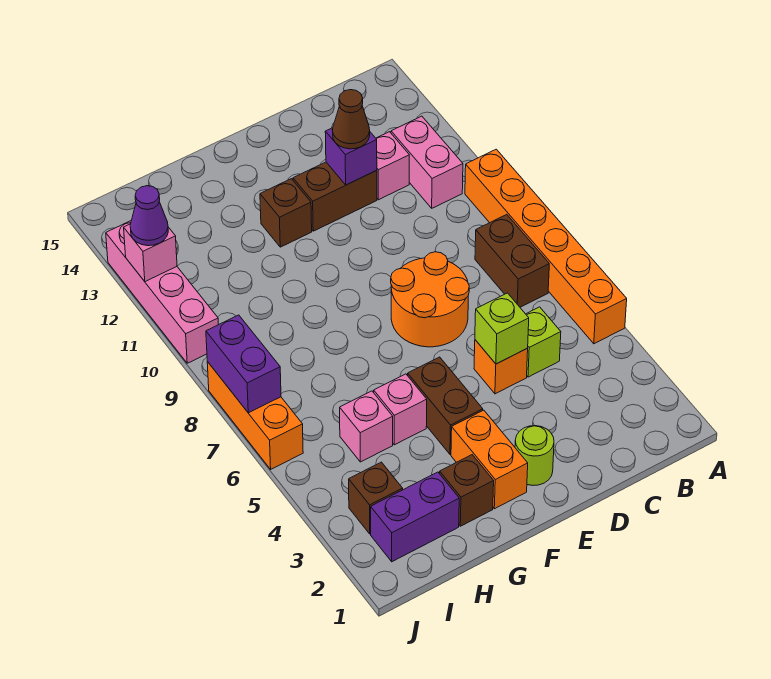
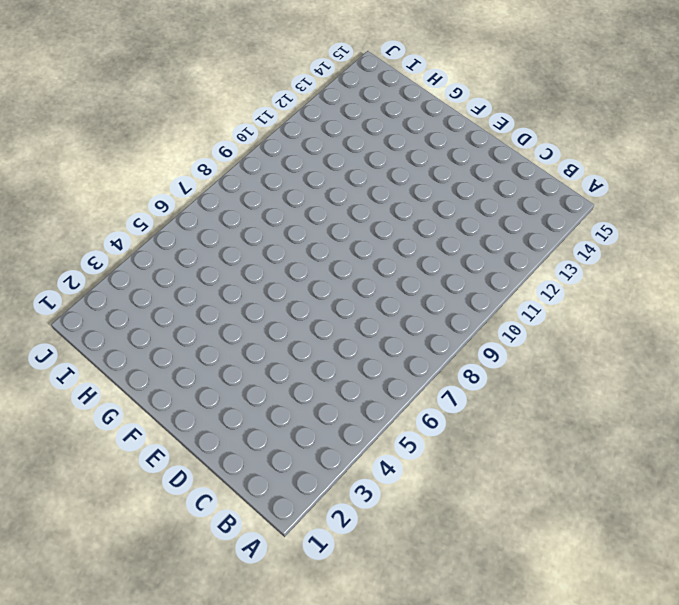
none -> orange 1x6 brick [465,149,627,344]
none -> brown 1x2 brick [475,215,549,307]
none -> pink 1x2 brick [391,116,463,208]

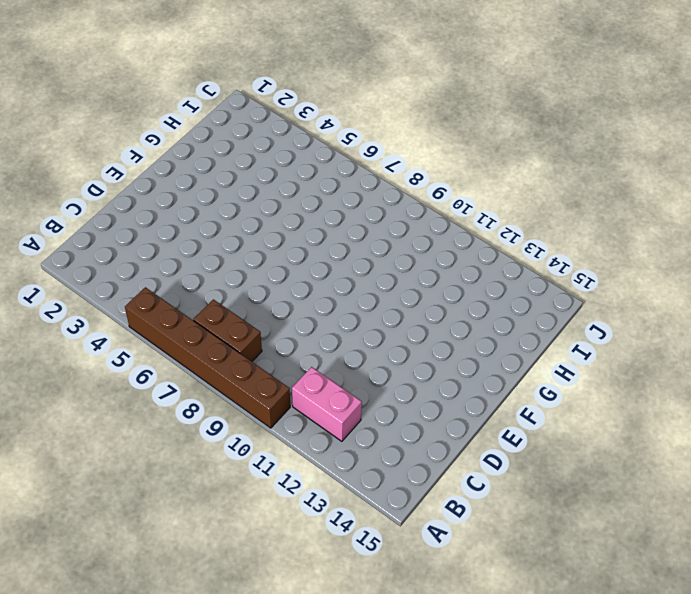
brown 1x6 brick [125,287,290,428] -> orange 1x6 brick [465,149,627,344]
none -> lime 1x1 brick [526,307,561,377]
none -> pink 1x1 brick [376,132,409,200]
none -> orange 1x1 brick [474,340,528,394]

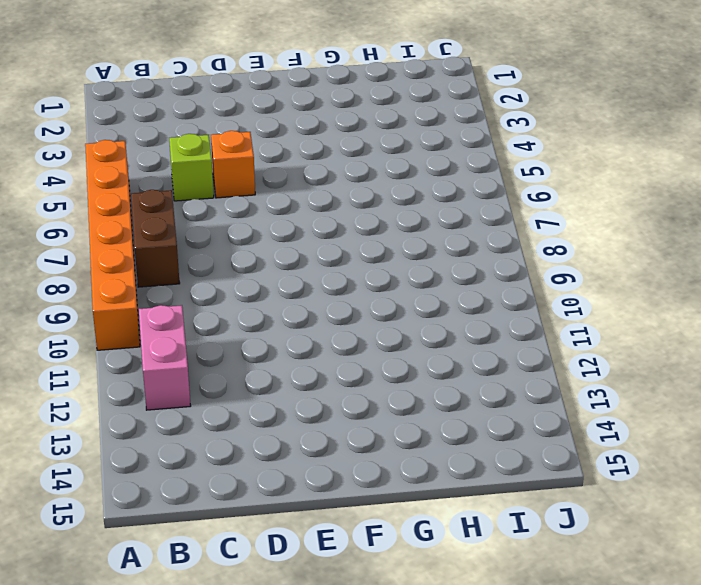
none -> pink 1x1 brick [376,132,409,200]
none -> orange 2x2 round brick [391,252,469,347]
none -> brown 1x2 brick [293,162,377,231]

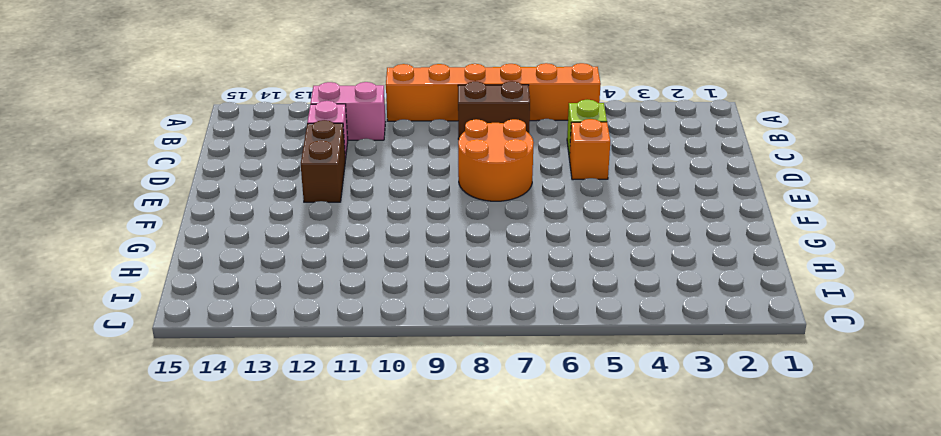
none -> lime 1x1 round brick [515,426,554,485]
none -> orange 1x2 brick [451,410,528,509]
none -> brown 1x2 brick [408,357,483,454]

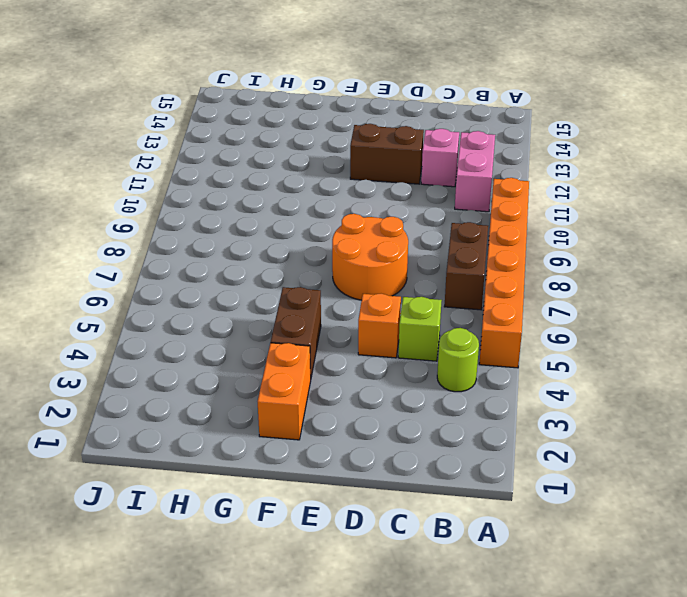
lime 1x1 round brick [437,328,479,392] -> lime 1x1 round brick moved to [515,426,554,485]
none -> brown 1x1 brick [260,179,312,247]
none -> brown 1x1 brick [440,455,494,526]
none -> pink 1x1 brick [374,374,427,445]

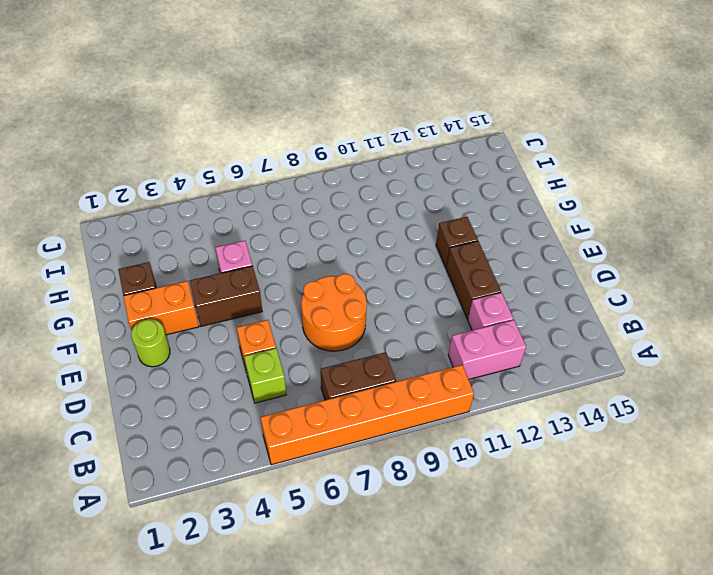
none -> purple 1x2 brick [371,472,459,562]
none -> pink 1x1 brick [340,391,393,462]
none -> brown 1x1 brick [349,462,403,534]

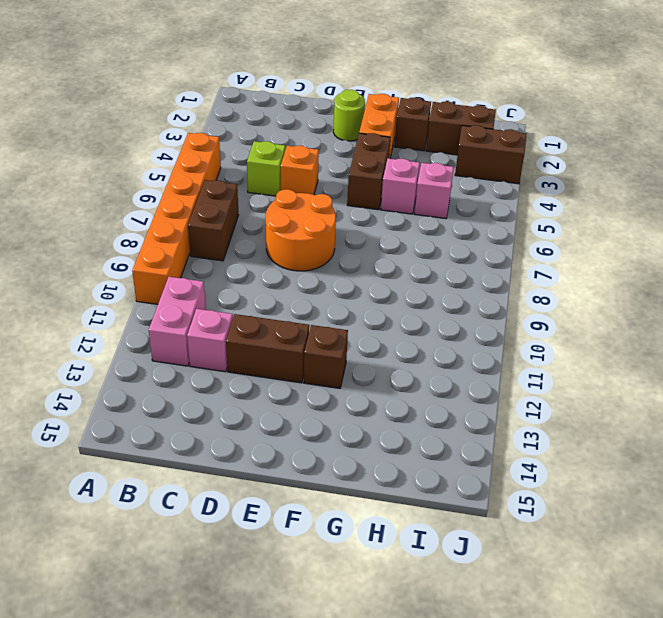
brown 1x2 brick [426,101,496,155] -> purple 1x2 brick [371,472,459,562]
brown 1x2 brick [455,125,526,184] -> brown 1x1 brick [349,462,403,534]
none -> orange 1x3 brick [207,362,303,469]
none -> pink 1x4 brick [106,221,218,363]
none -> lime 1x1 brick [475,293,529,364]

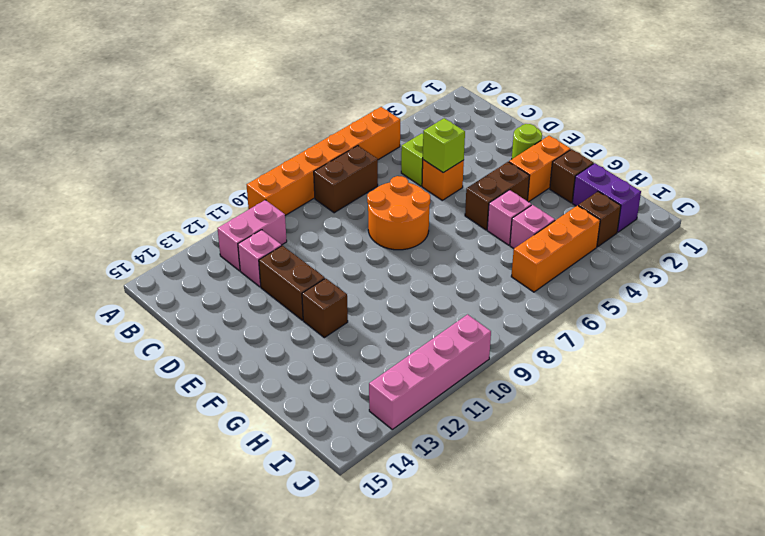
orange 1x3 brick [511,206,600,292] -> orange 1x3 brick moved to [207,362,303,469]
none -> purple 1x1 brick [325,128,377,185]
none -> purple 1x2 brick [206,315,281,413]
none -> pink 1x1 brick [124,224,177,282]

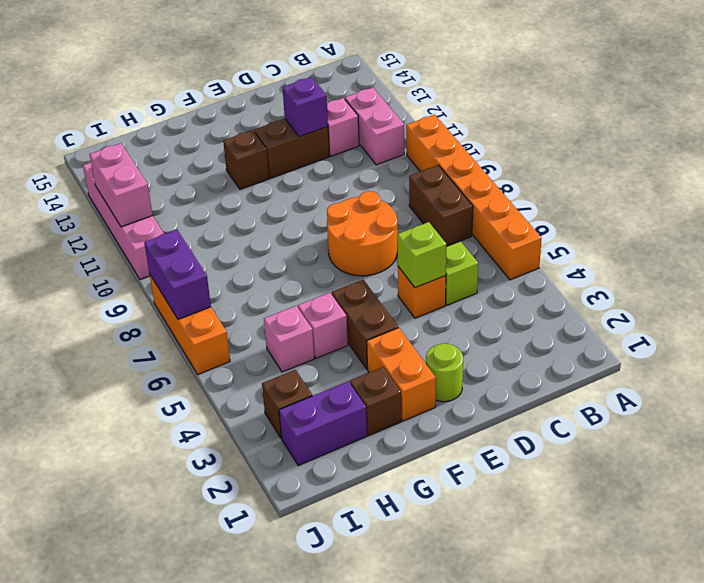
pink 1x2 brick [90,143,153,227] -> pink 1x1 brick [124,224,177,282]
none -> brown 1x1 cone [332,90,370,149]
none -> purple 1x1 cone [130,186,168,246]

